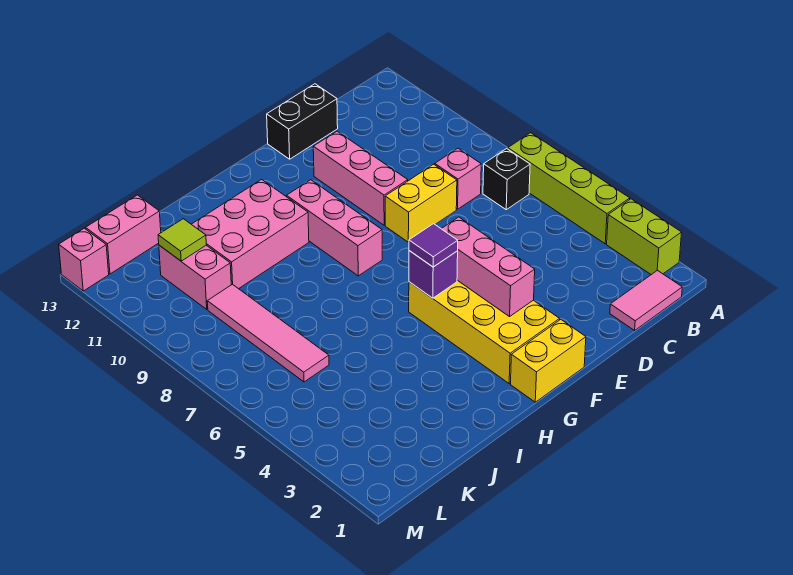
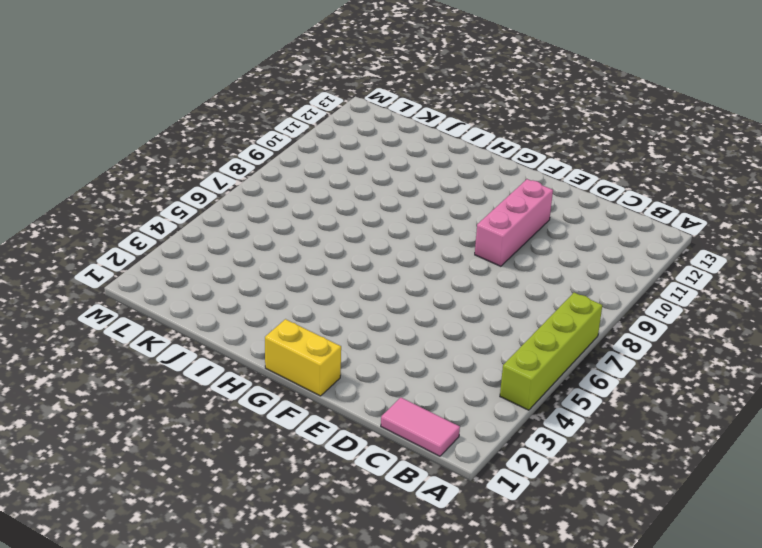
none -> lime 1x2 brick [607,199,682,275]
none -> black 1x1 brick [483,149,530,210]
none -> pink 1x1 brick [435,148,481,209]

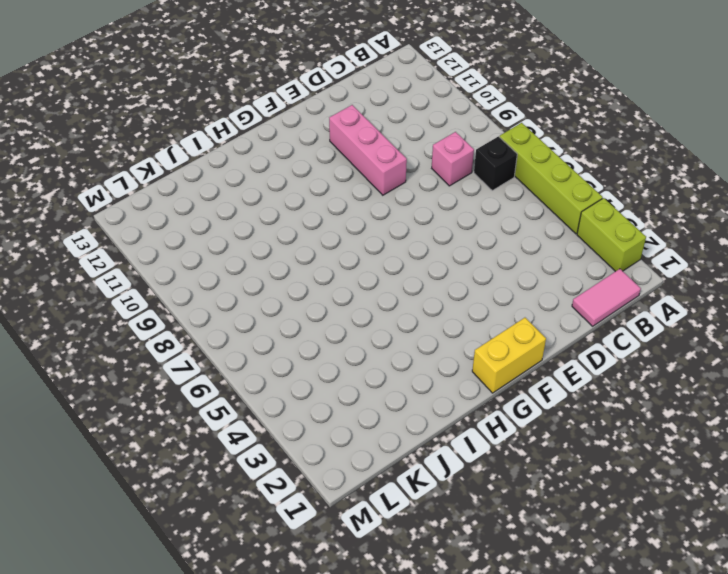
none -> yellow 1x2 brick [385,164,457,242]
none -> black 1x2 brick [267,84,338,159]
none -> yellow 2x4 brick [409,280,560,383]

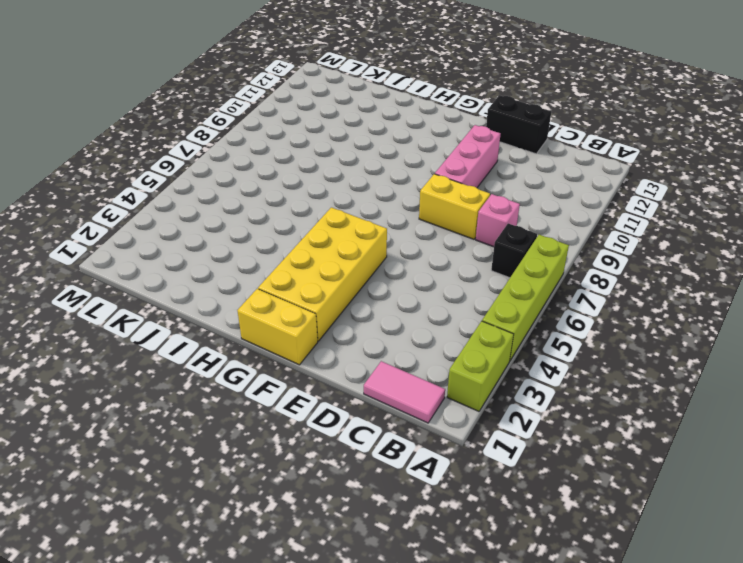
none -> pink 1x3 brick [287,180,382,276]
none -> pink 2x3 brick [191,179,309,289]
none -> pink 1x4 tile [207,284,329,382]

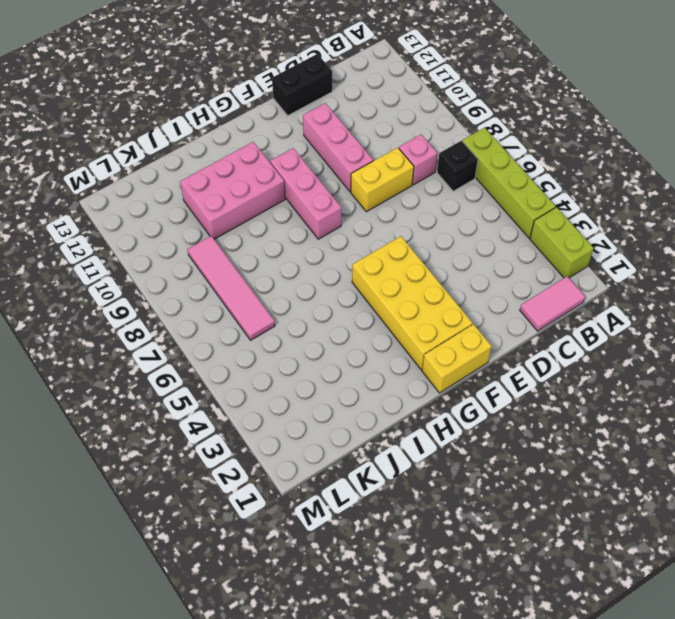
none -> pink 1x2 brick [159,245,231,309]
none -> pink 1x2 brick [86,195,161,274]
none -> pink 1x1 brick [59,228,109,291]

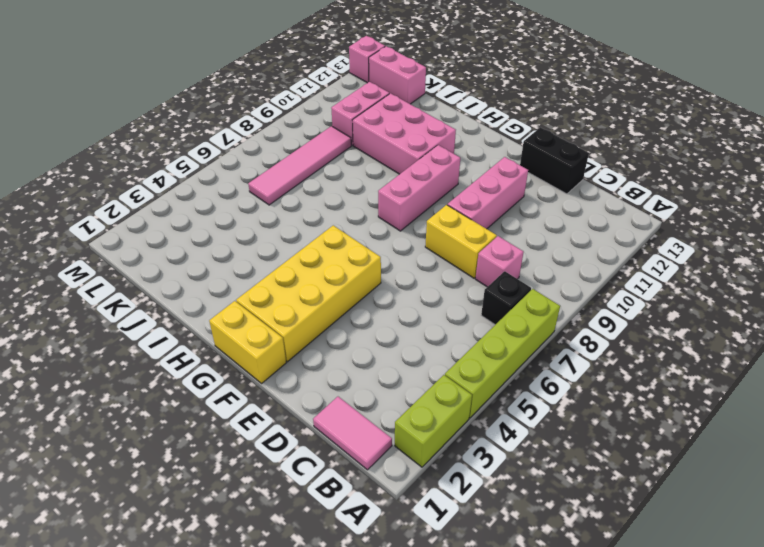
none -> pink 1x3 brick [442,217,535,317]
none -> purple 1x1 brick [409,251,458,298]
none -> lime 1x1 tile [158,219,206,261]

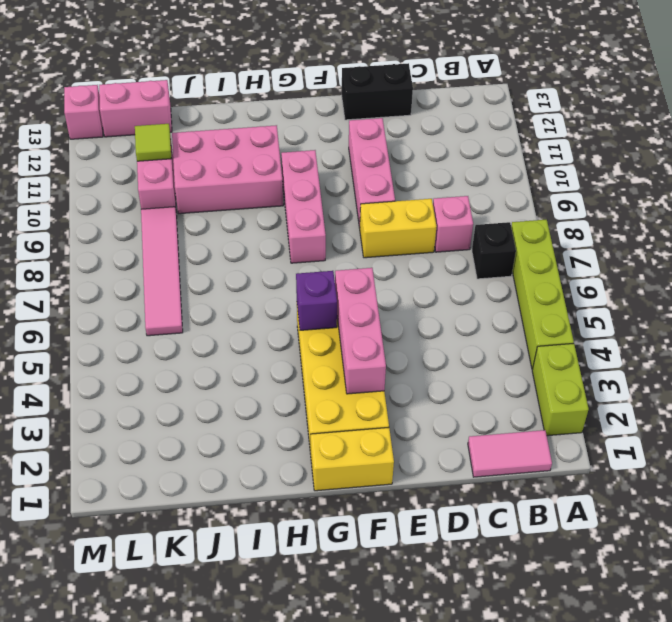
none -> purple 1x1 tile [409,224,458,267]

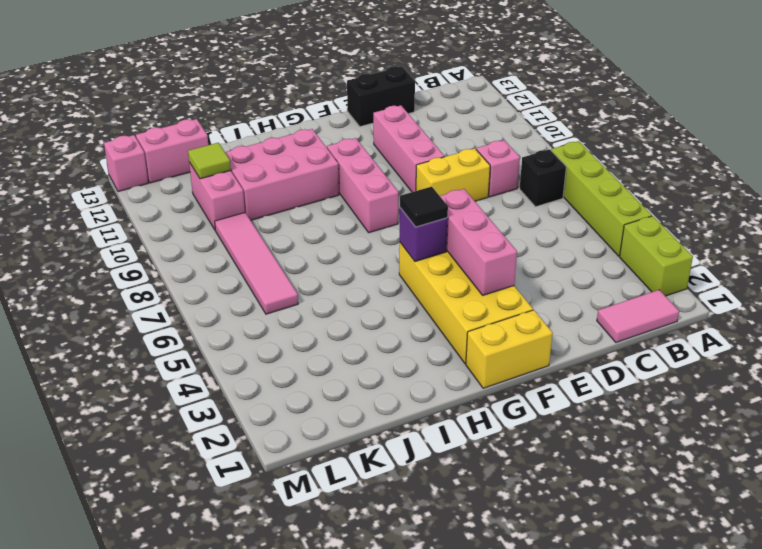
black 1x1 tile [400,187,448,227] -> purple 1x1 tile [409,224,458,267]

